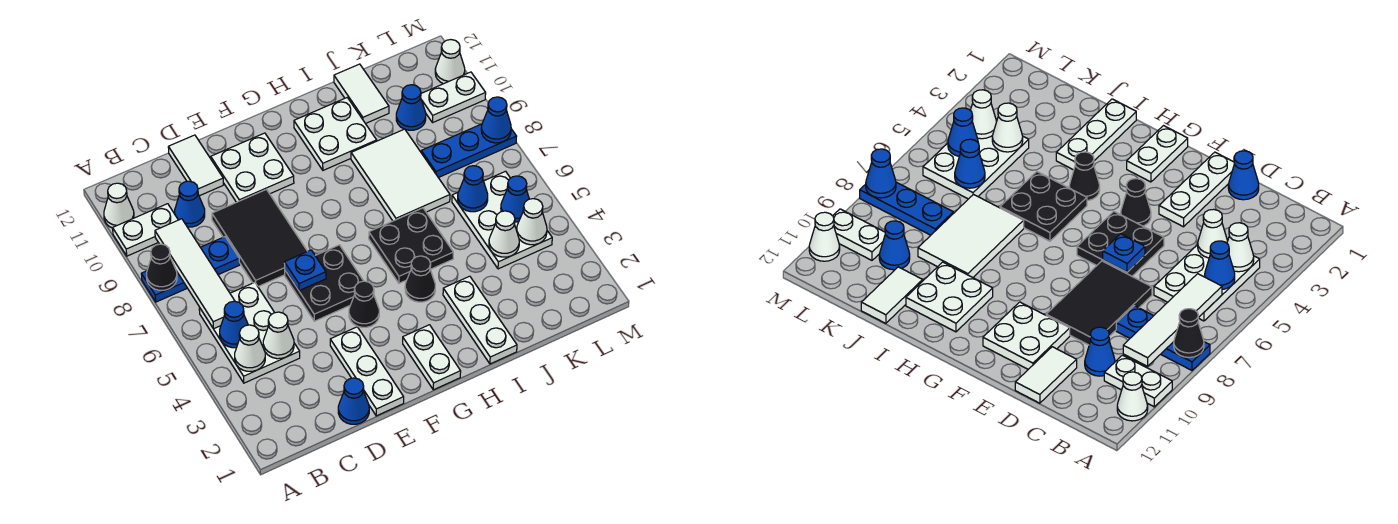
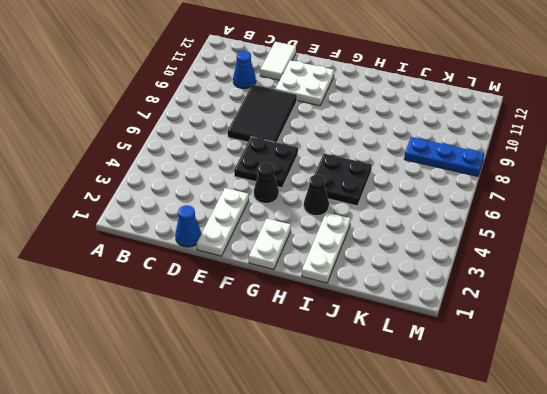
none -> blue 1x3 plate [141,237,240,302]
none -> white 1x2 plate [113,204,178,256]
none -> white 1x1 cone [104,183,134,228]
none -> white 2x3 plate [199,282,300,383]

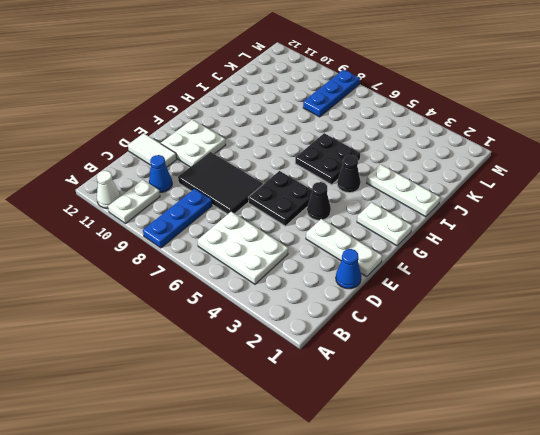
none -> white 2x2 plate [294,98,377,170]
none -> white 2x3 tile [351,129,450,221]
none -> white 1x2 tile [334,64,389,124]
none -> white 2x3 plate [452,171,552,269]

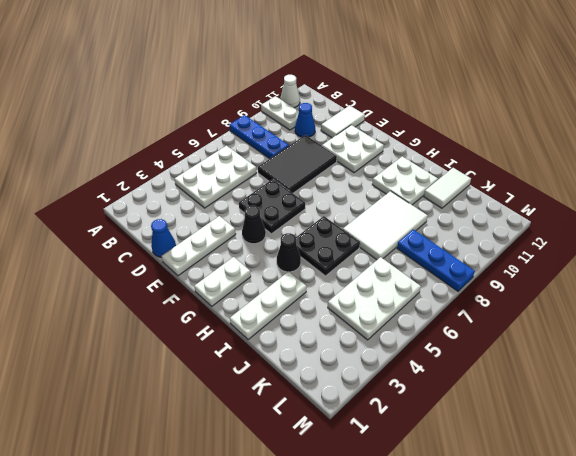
none -> blue 1x1 cone [396,85,426,130]
none -> white 1x2 plate [421,72,486,123]
none -> white 1x1 cone [435,40,465,84]
none -> black 1x1 cone [147,244,177,290]

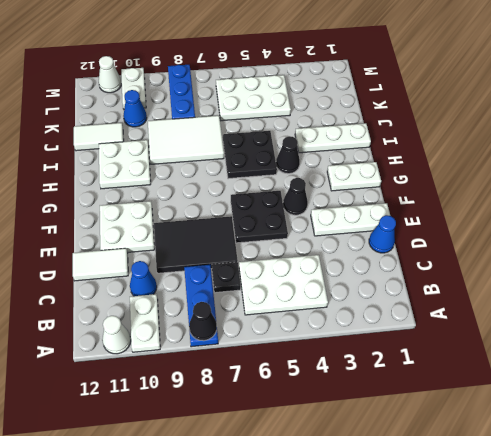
black 1x1 plate [212,262,241,293] -> none
none -> white 1x1 cone [235,325,265,371]
none -> blue 1x1 cone [220,301,248,348]
none -> white 1x4 tile [155,219,235,329]
none -> white 1x1 cone [263,312,294,359]

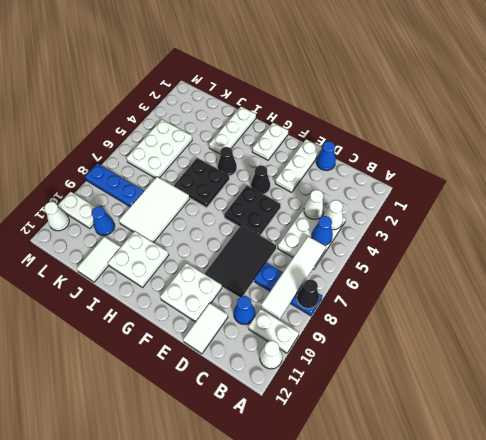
none -> blue 1x1 plate [284,250,326,291]
none -> white 1x1 cone [489,211,519,257]
none -> blue 1x1 cone [458,166,488,212]
none -> white 1x1 cone [517,199,547,245]

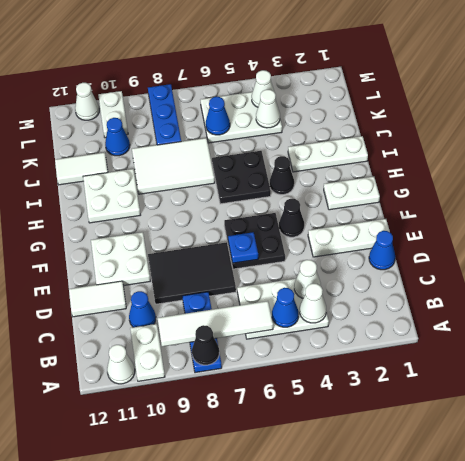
none -> blue 1x1 cone [501,176,529,222]
none -> blue 1x1 cone [481,97,511,143]

